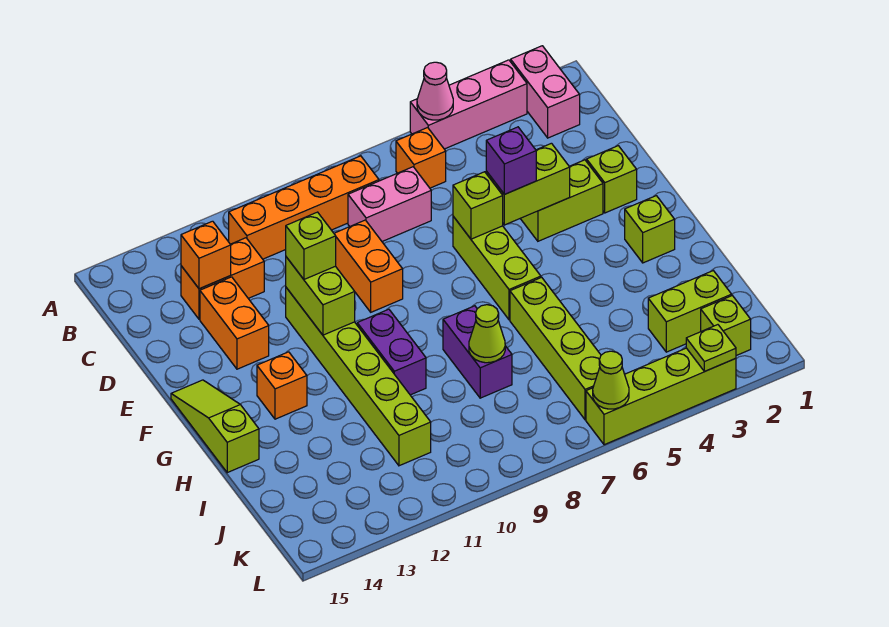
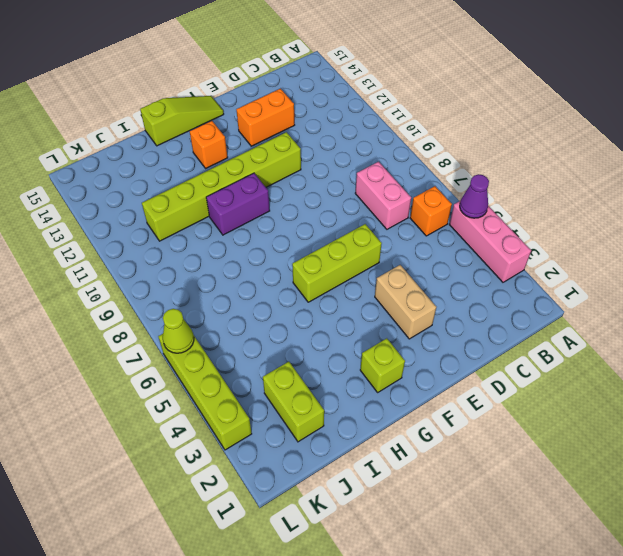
purple 1x1 cone [460,174,489,218] -> pink 1x1 cone [417,62,453,120]
tan 1x2 brick [375,265,436,339] -> lime 1x2 brick [520,160,603,241]
none -> pink 1x2 brick [511,46,580,138]
none -> orange 1x4 brick [229,156,379,259]
none -> orange 1x2 brick [181,238,264,319]
none -> orange 1x2 brick [334,220,403,312]

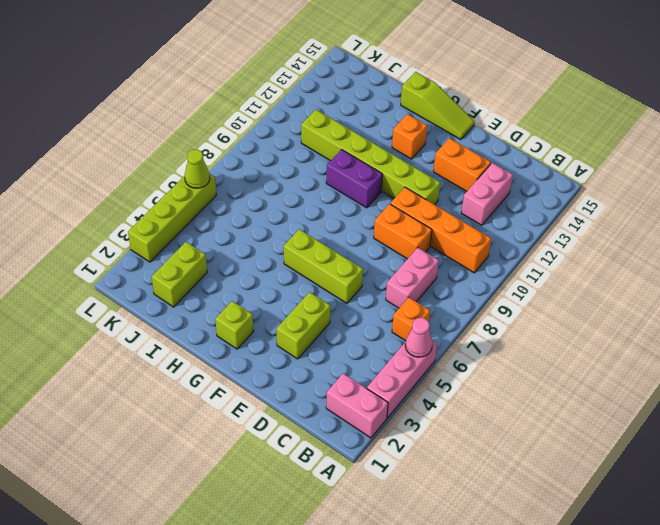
orange 1x4 brick [390,187,491,273] -> orange 1x4 brick turned to [229,156,379,259]
pink 1x2 brick [461,163,513,225] -> orange 1x2 brick [181,238,264,319]
none -> lime 1x1 brick [587,146,637,213]
none -> lime 1x4 brick [510,277,601,420]
none -> purple 1x2 brick [443,306,512,398]
none -> lime 1x1 brick [701,296,751,356]

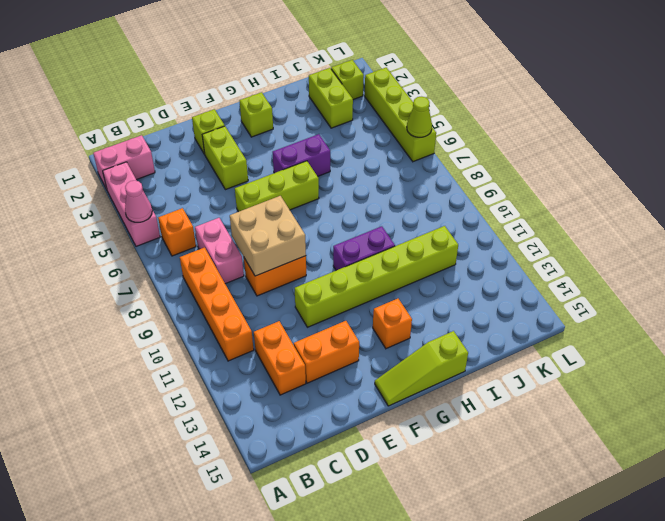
tan 2x2 brick [230,196,306,276] -> none
purple 1x2 brick [272,134,330,176] -> purple 1x2 brick moved to [443,306,512,398]
none -> lime 1x4 brick [510,277,601,420]
none -> orange 1x1 brick [181,221,231,289]
none -> lime 1x2 brick [486,143,570,225]
none -> lime 1x1 brick [453,172,503,239]

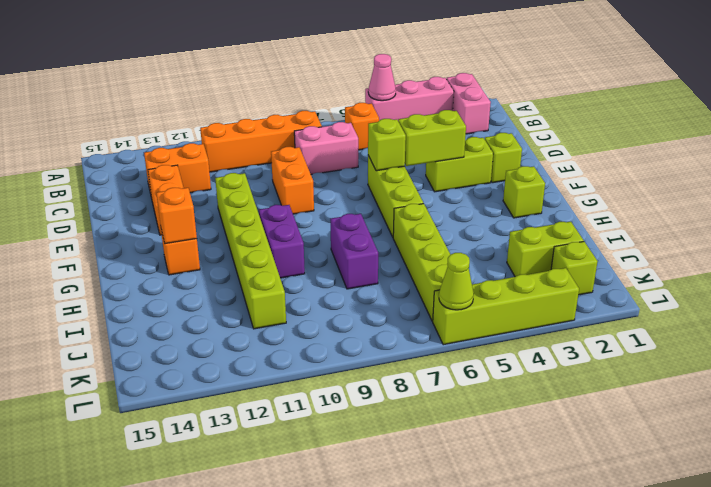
orange 1x1 brick [156,188,197,244] -> orange 1x1 brick moved to [181,221,231,289]
none -> lime 1x3 slope [171,380,259,473]
none -> lime 1x2 brick [286,257,355,335]
none -> lime 1x1 cone [469,305,505,363]
none -> lime 1x1 plate [686,325,736,371]

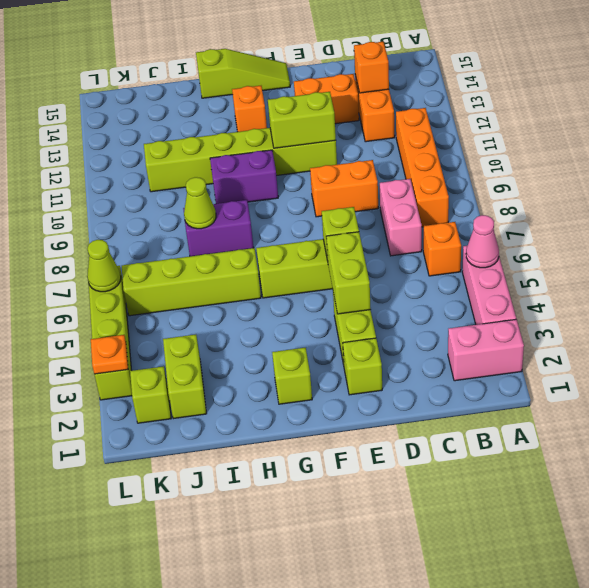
orange 1x1 plate [91,335,128,374] -> lime 1x1 plate [686,325,736,371]
none -> purple 1x1 brick [486,127,536,194]
none -> lime 1x1 brick [286,212,336,279]

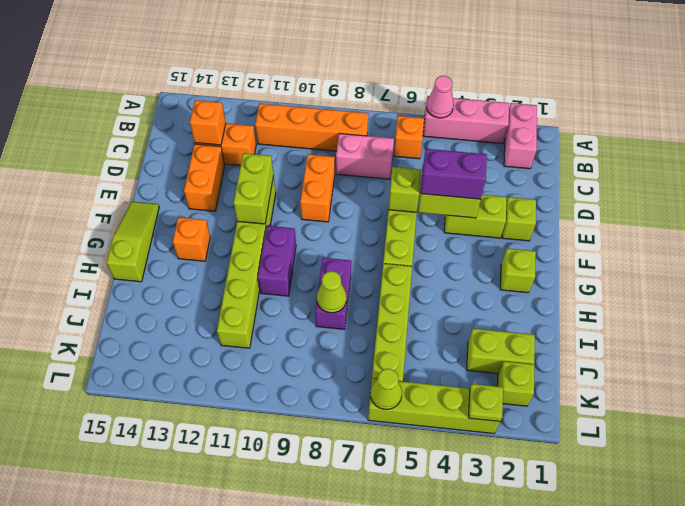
purple 1x2 brick [421,149,487,199] -> purple 1x1 brick [486,127,536,194]
none -> lime 1x1 brick [286,212,336,279]

